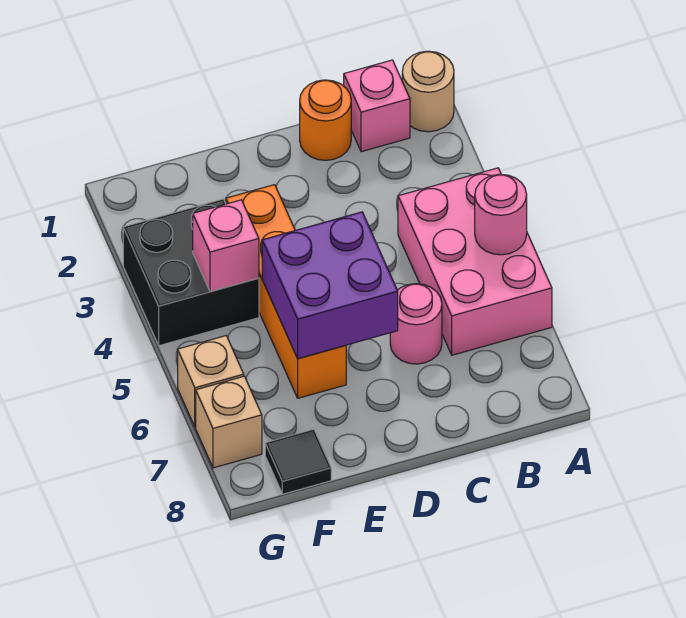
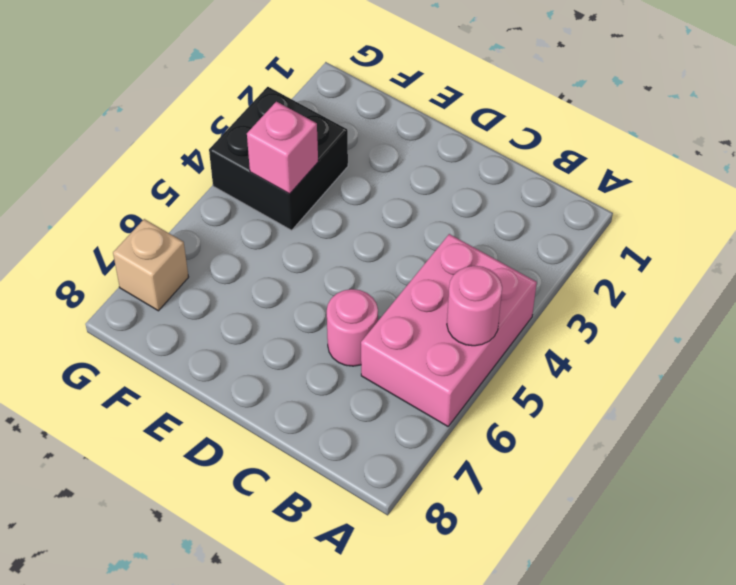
none -> tan 1x1 round brick [402,51,454,132]
none -> pink 1x1 brick [344,60,410,152]
none -> orange 1x1 round brick [300,80,351,160]

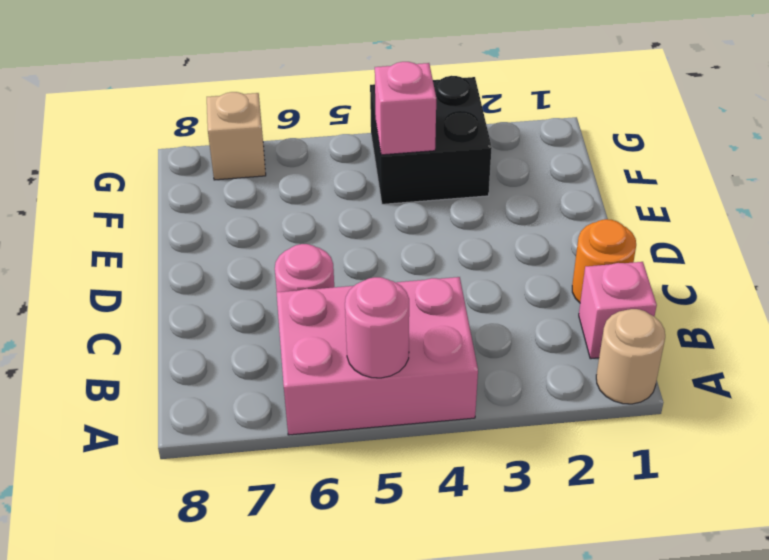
none -> orange 1x4 brick [226,185,346,398]
none -> black 1x1 tile [265,429,331,494]
none -> tan 1x1 brick [178,336,244,427]

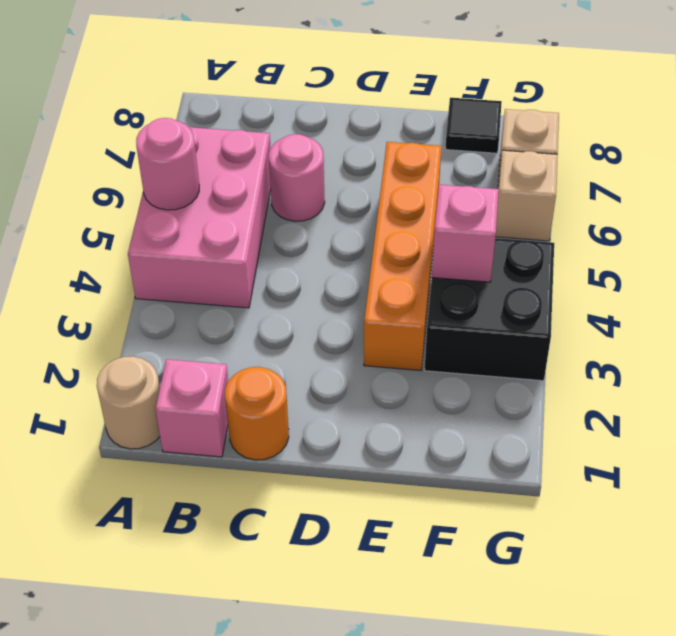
none -> purple 2x2 brick [262,212,398,358]

